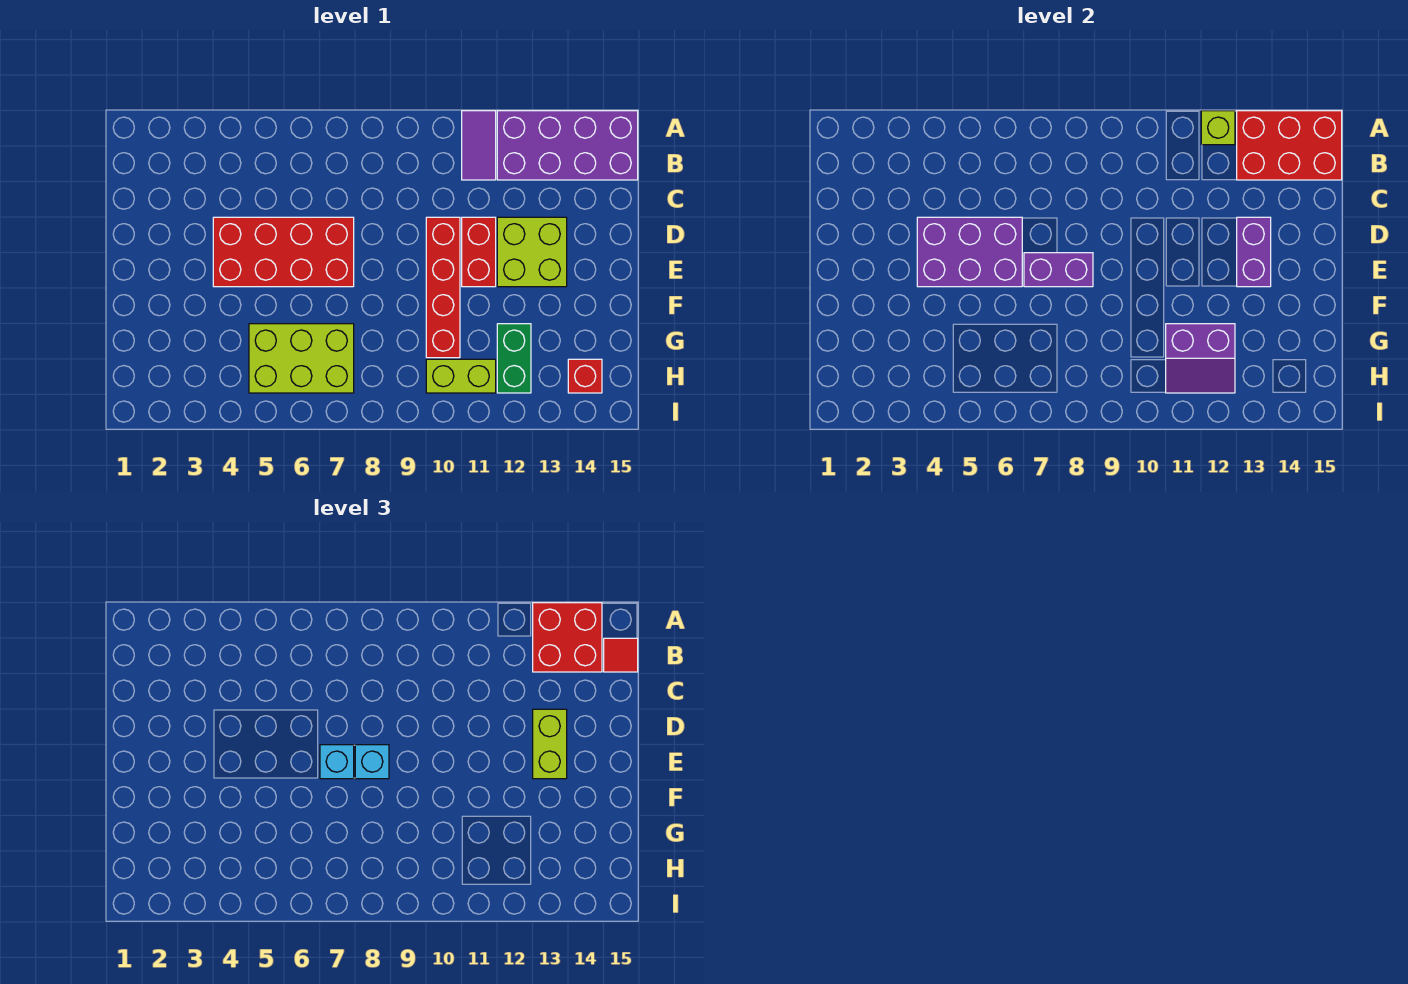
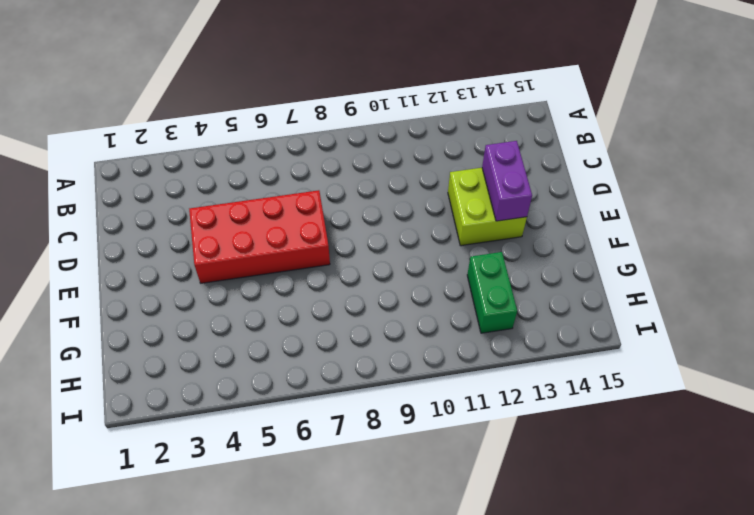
none -> purple 1x2 tile [462,111,496,180]
none -> purple 2x4 brick [497,111,638,180]
none -> red 1x4 brick [426,217,460,358]

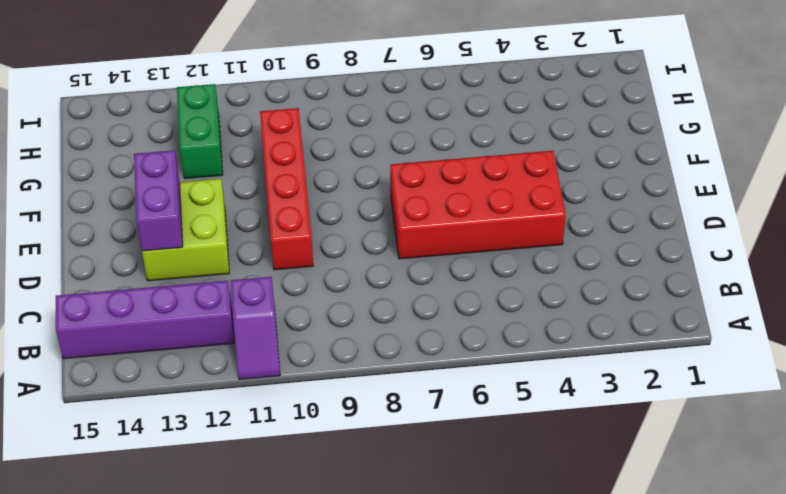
purple 1x2 slope [230,277,280,379] -> purple 1x2 tile [462,111,496,180]
purple 1x4 brick [56,281,234,359] -> purple 2x4 brick [497,111,638,180]
none -> red 1x2 brick [462,217,496,287]
none -> lime 2x3 brick [249,324,354,393]
none -> lime 1x2 brick [426,359,496,393]

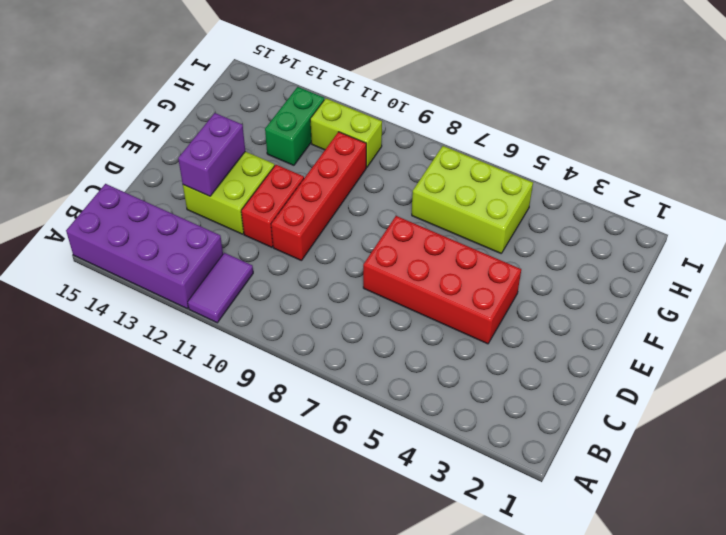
none -> red 1x1 brick [568,359,602,393]
none -> lime 1x1 brick [1201,111,1235,145]
none -> red 2x3 brick [1237,111,1342,180]

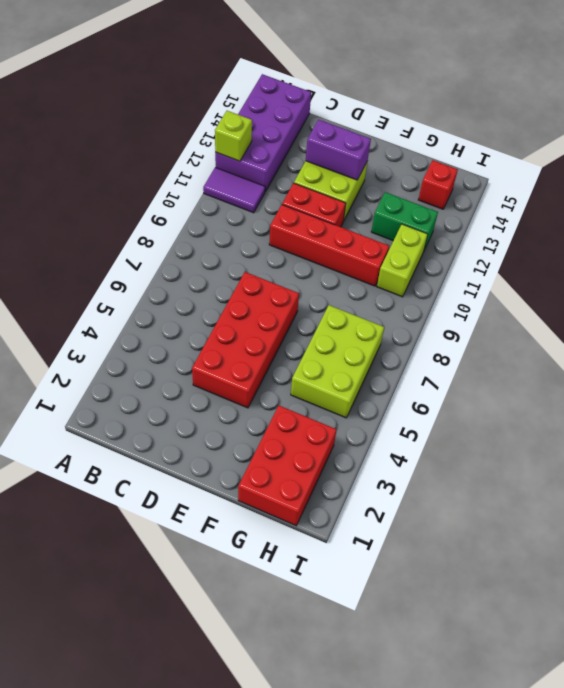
red 2x3 brick [238,406,337,526] -> red 2x3 brick moved to [1237,111,1342,180]
none -> purple 2x3 brick [917,217,1022,287]
none -> purple 1x2 brick [1024,253,1093,287]
none -> purple 2x2 slope [1166,324,1235,393]

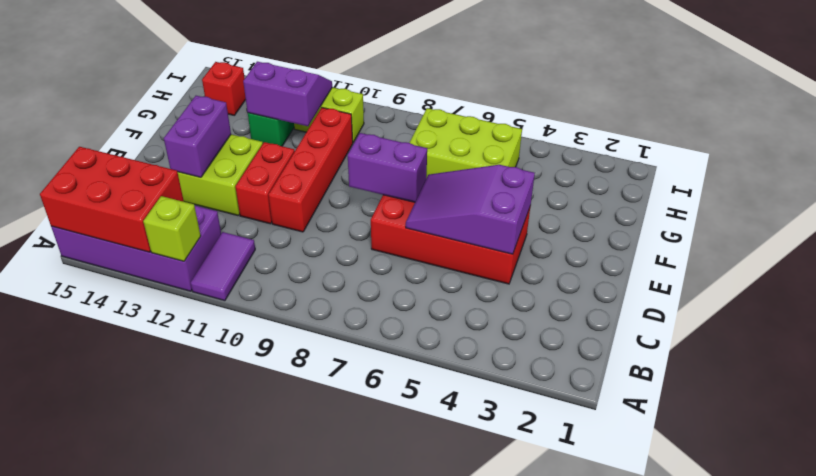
purple 2x3 slope [406,165,535,254] -> purple 2x3 brick [917,217,1022,287]
none -> red 2x2 brick [533,603,602,672]
none -> red 1x1 tile [604,638,638,672]
none -> lime 1x2 brick [533,709,567,779]

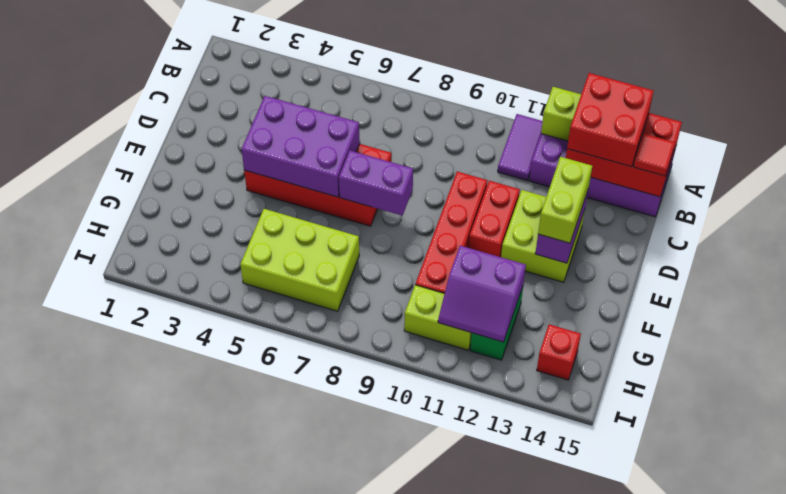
none -> cyan 1x1 brick [320,745,354,779]
none -> cyan 1x1 brick [355,745,389,779]

